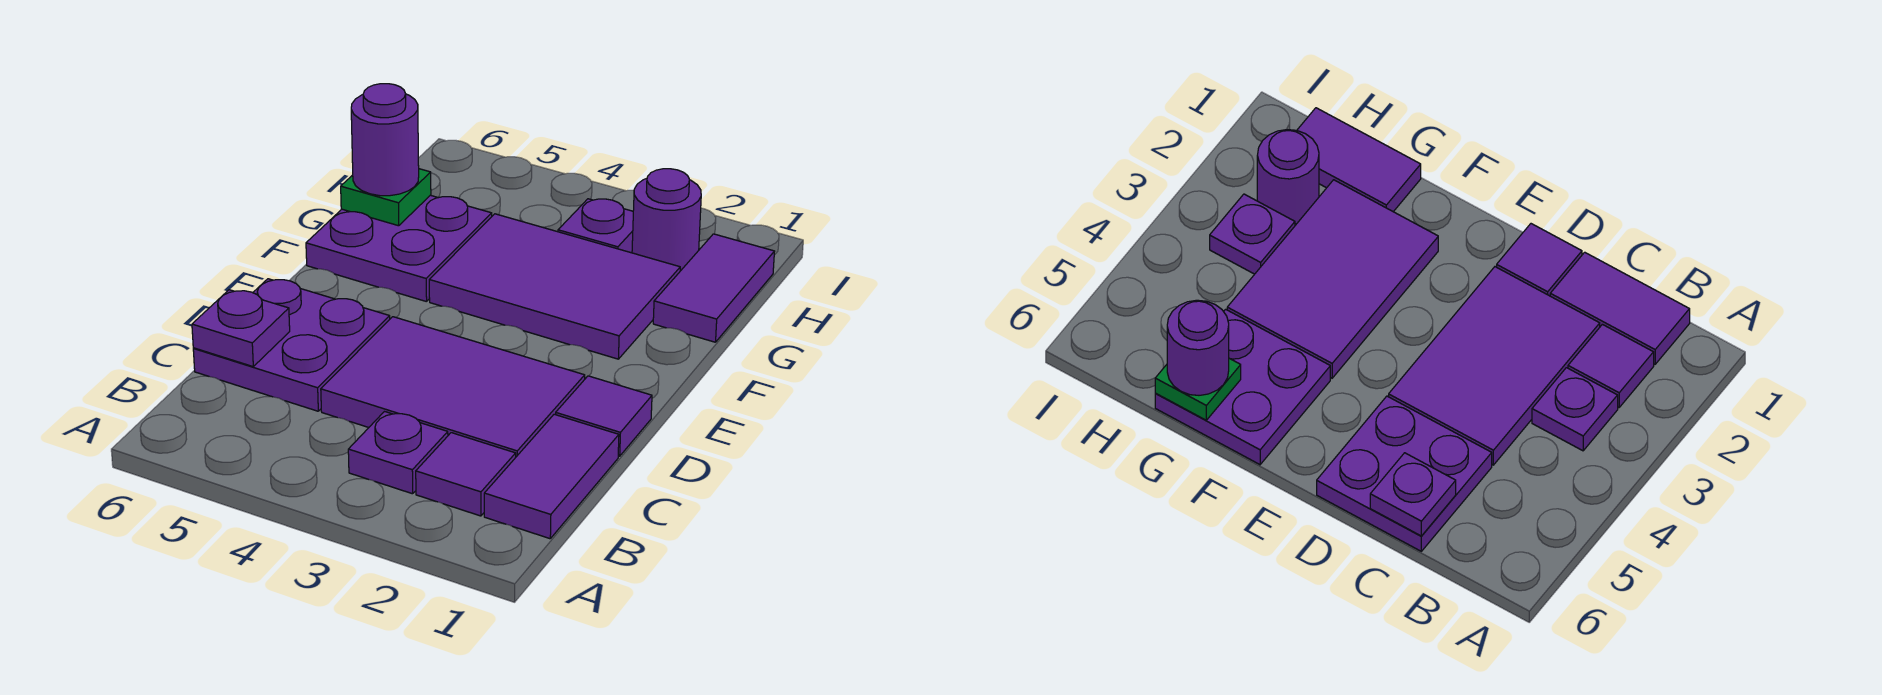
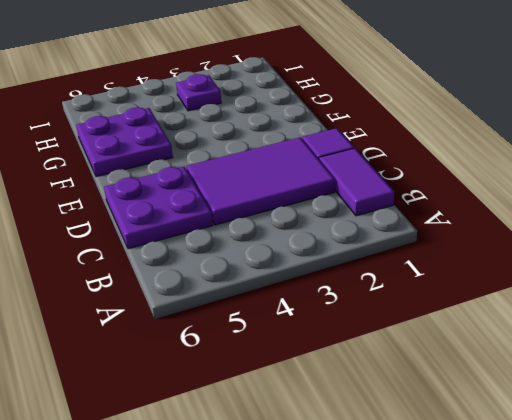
none -> purple 1x1 tile [416,433,516,516]
none -> purple 1x1 plate [348,412,448,494]
none -> purple 2x3 tile [429,214,680,359]

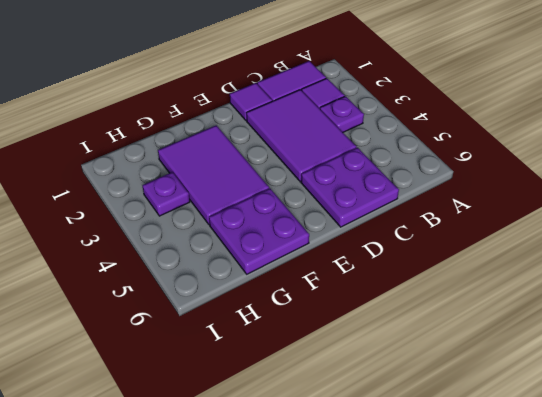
none -> purple 1x2 tile [653,234,775,342]
none -> purple 1x1 round brick [632,169,701,271]
none -> purple 1x1 plate [192,290,290,366]

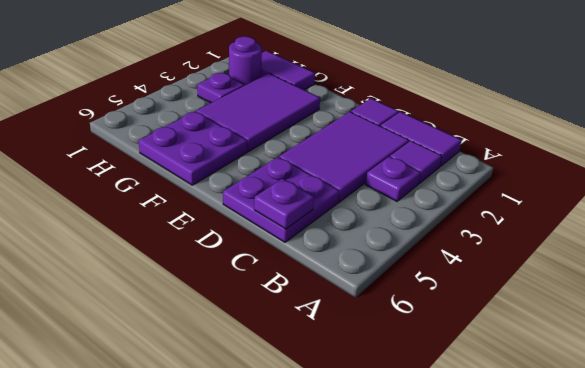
none -> green 1x1 plate [341,169,431,226]
none -> purple 1x1 round brick [351,84,419,196]

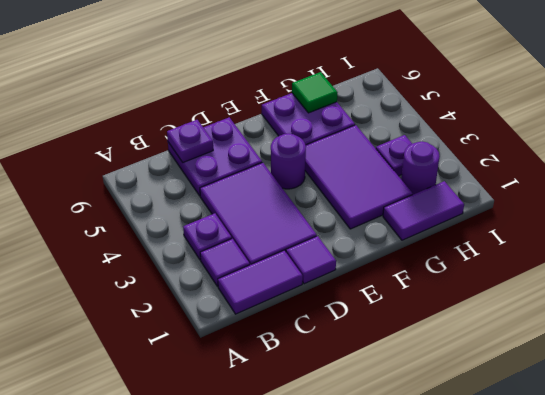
purple 1x1 round brick [271,133,306,189] -> purple 1x1 round brick moved to [351,84,419,196]
green 1x1 tile [292,72,338,113] -> green 1x1 plate [341,169,431,226]

